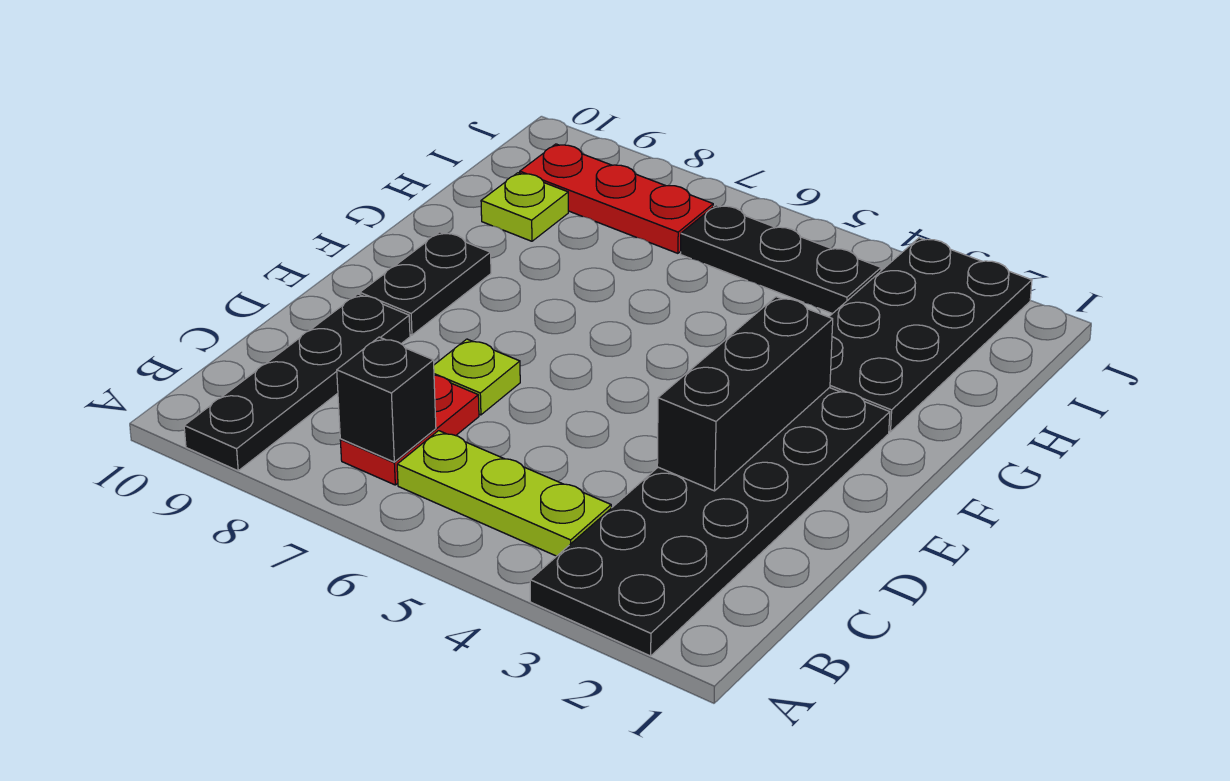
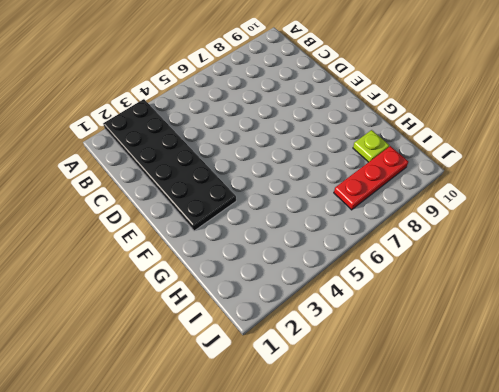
none -> black 1x4 plate [184,294,410,471]
none -> lime 1x3 plate [397,431,611,556]
none -> red 1x2 plate [340,375,479,485]

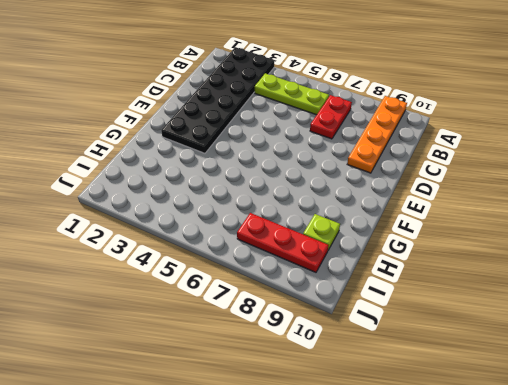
orange 1x4 plate [347,96,407,173] -> black 1x4 plate [184,294,410,471]
none -> lime 1x1 plate [434,339,520,415]
none -> black 1x2 plate [360,232,491,335]
none -> black 2x4 plate [829,238,1032,432]

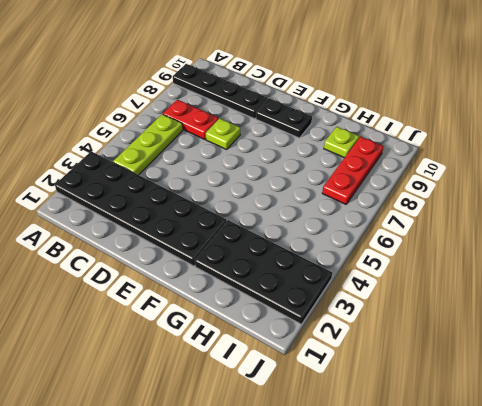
none -> black 1x3 plate [681,205,881,314]
none -> black 1x1 brick [337,337,436,462]
none -> black 1x3 brick [657,297,833,491]

